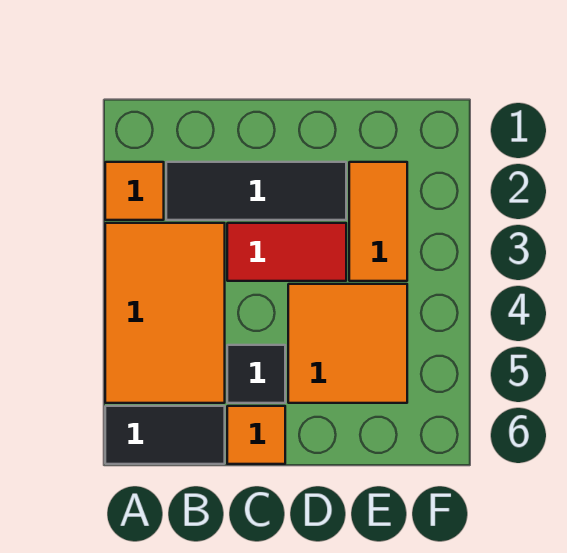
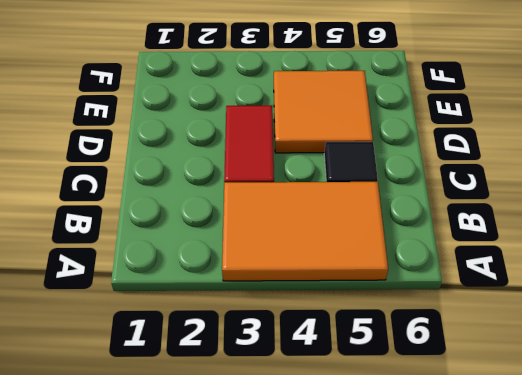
none -> orange 1x1 tile [105,162,164,220]
none -> black 1x2 tile [105,406,225,464]

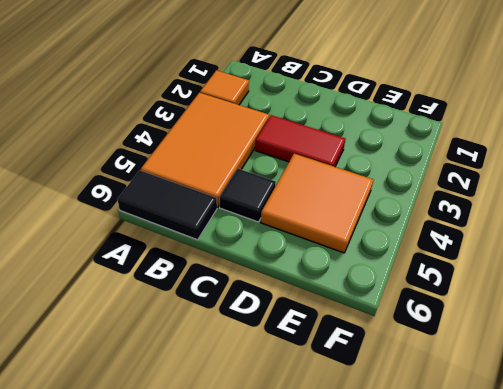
none -> black 1x3 tile [166,162,346,220]
none -> orange 1x1 tile [227,406,285,464]

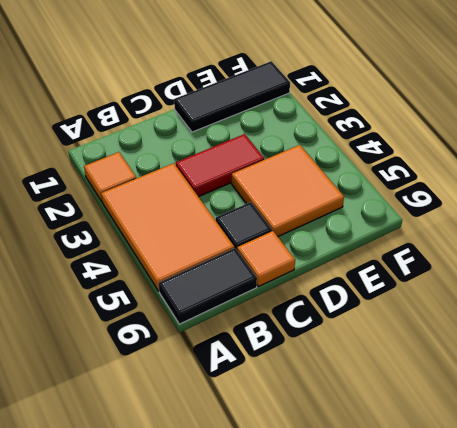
black 1x3 tile [174,61,290,132] -> black 1x3 tile moved to [166,162,346,220]
none -> orange 1x2 tile [349,162,407,281]

